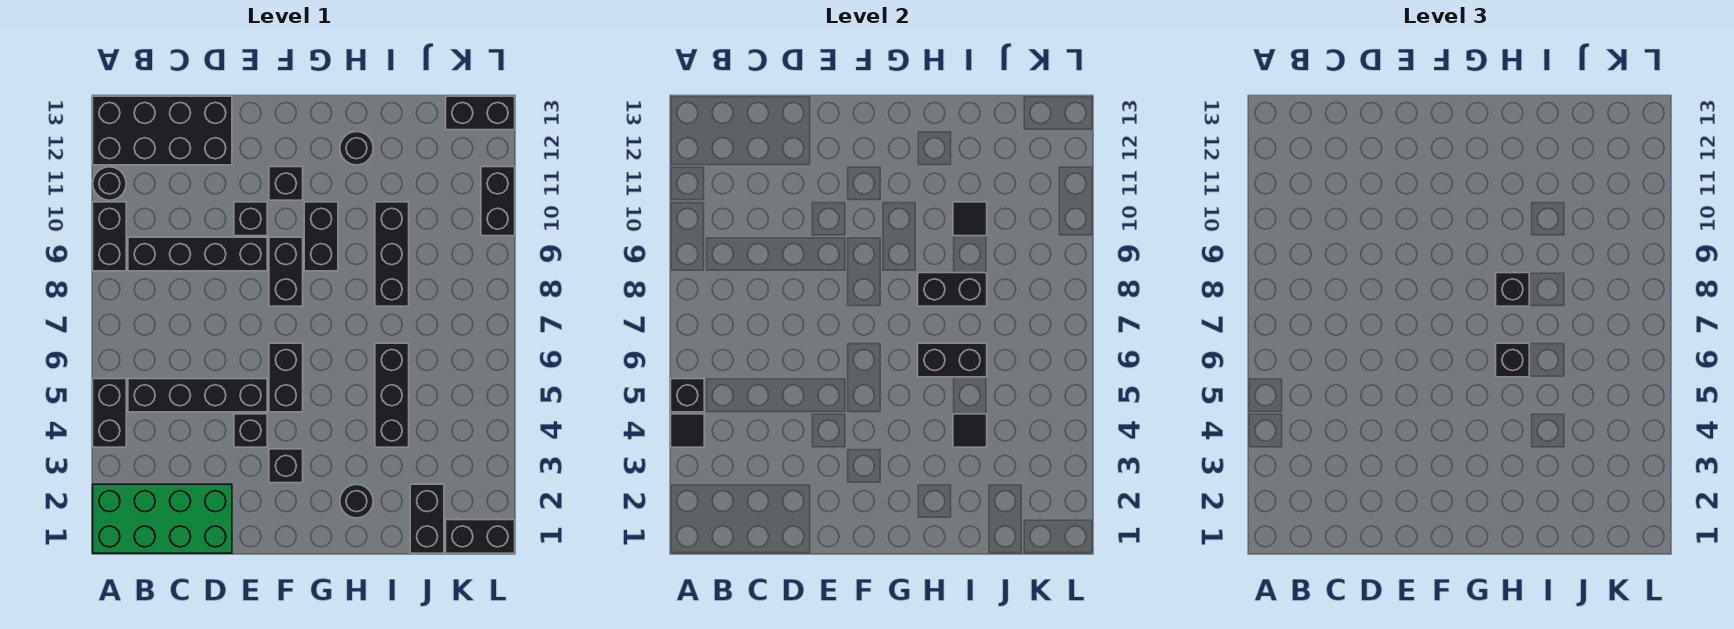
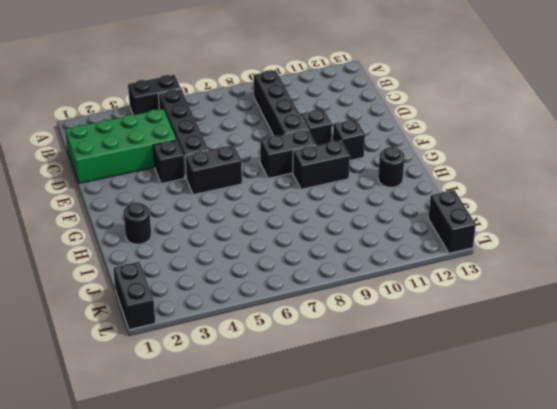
green 2x4 brick [65,109,177,183] -> green 2x4 brick turned to [93,484,232,553]
none -> black 1x2 brick [93,202,126,271]
none -> black 1x1 round brick [93,167,126,200]
none -> black 2x4 brick [93,96,232,165]
none -> black 1x1 brick [269,449,303,483]

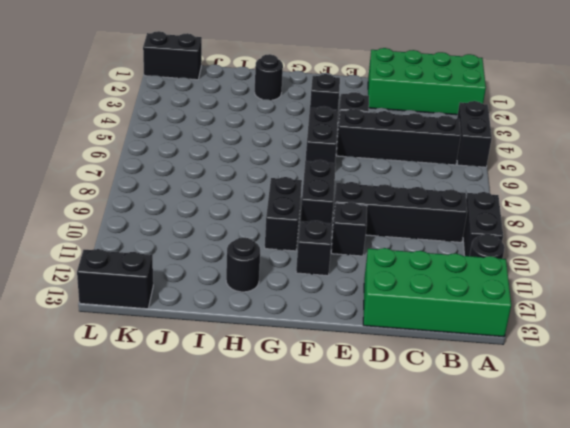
green 2x4 brick [363,248,511,337] -> black 2x4 brick [93,96,232,165]
none -> black 1x3 brick [375,343,409,447]
none -> black 1x3 brick [375,202,409,306]
none -> black 1x2 brick [410,484,444,553]
none -> black 1x2 brick [481,167,515,236]

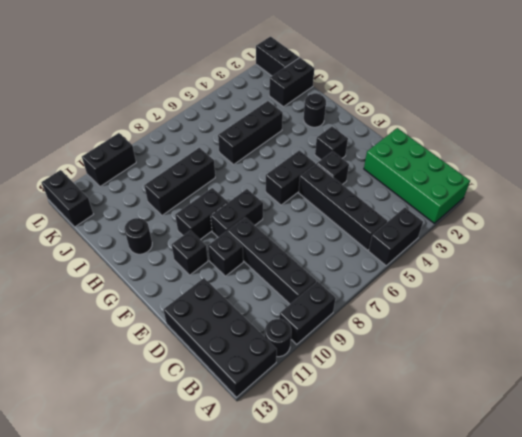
none -> black 1x1 tile [671,414,704,447]
none -> black 1x1 brick [671,379,704,412]
none -> black 1x2 brick [918,343,987,377]
none -> black 1x2 brick [918,273,987,306]

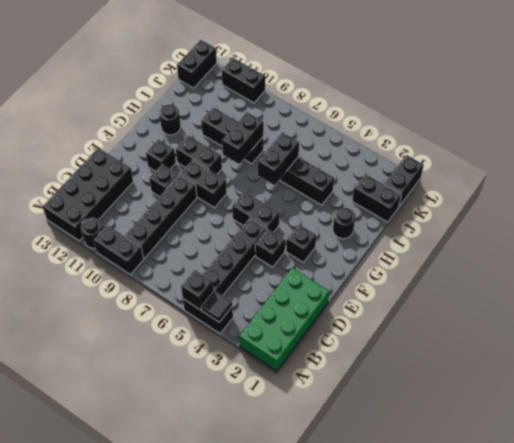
none -> black 1x1 tile [953,414,987,447]
none -> black 1x1 tile [953,202,987,236]
none -> black 1x1 brick [1496,343,1529,377]
none -> black 1x1 brick [1496,273,1529,306]

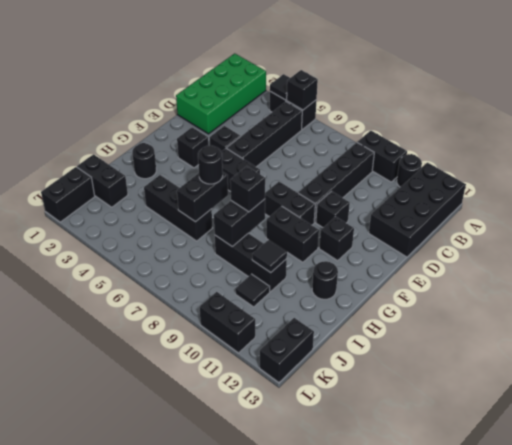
black 1x1 round brick [198,145,223,184] -> black 1x1 brick [1496,343,1529,377]
black 1x1 tile [235,274,270,307] -> black 1x1 tile moved to [953,414,987,447]

